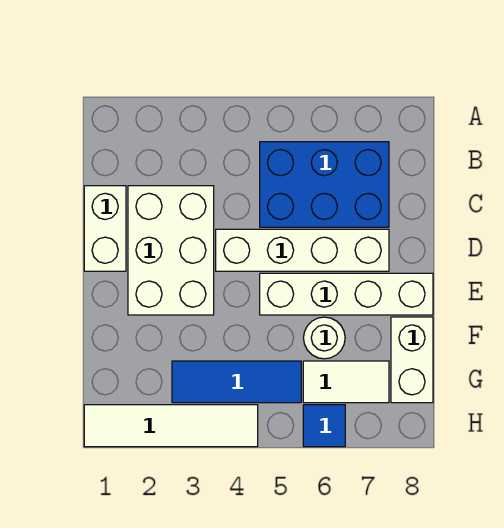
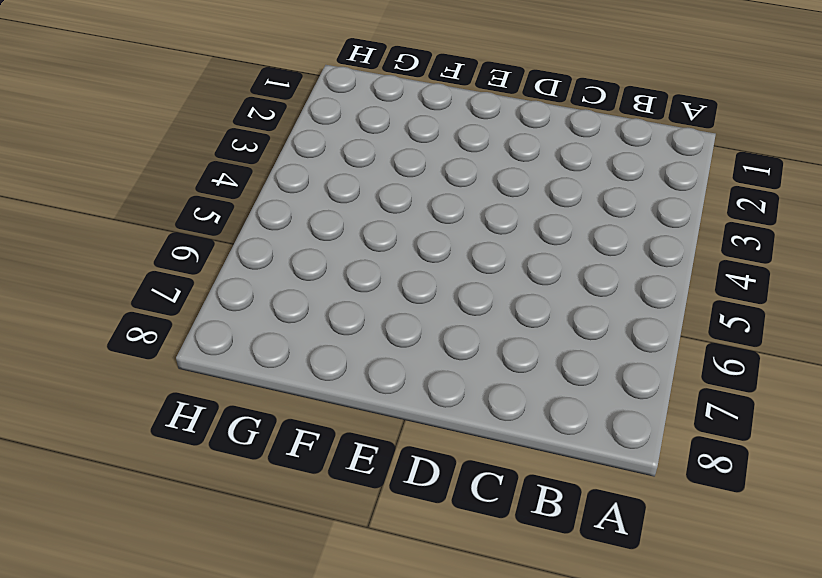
none -> blue 2x3 brick [260,142,389,227]
none -> white 1x2 brick [84,186,126,271]

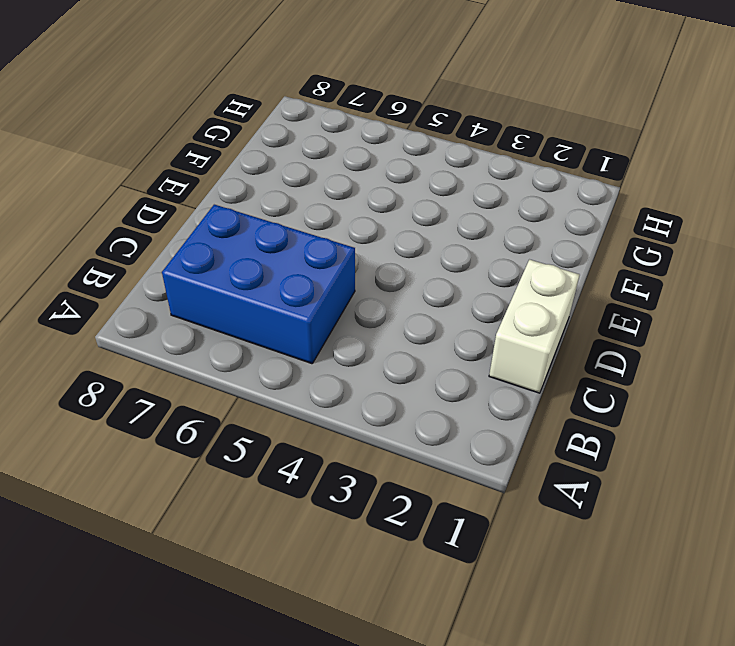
none -> white 2x3 brick [128,186,214,315]
none -> white 1x4 brick [216,229,389,271]

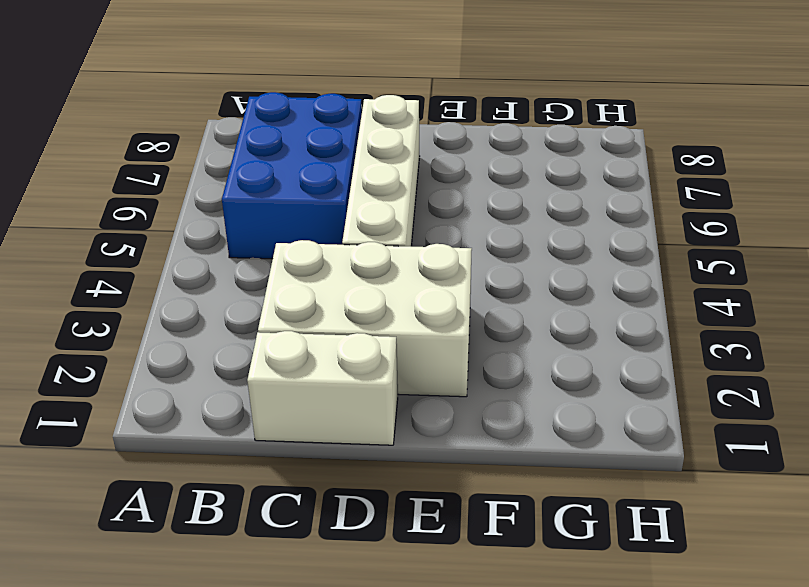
none -> white 1x4 brick [260,273,433,315]
none -> white 1x1 round brick [304,317,345,359]

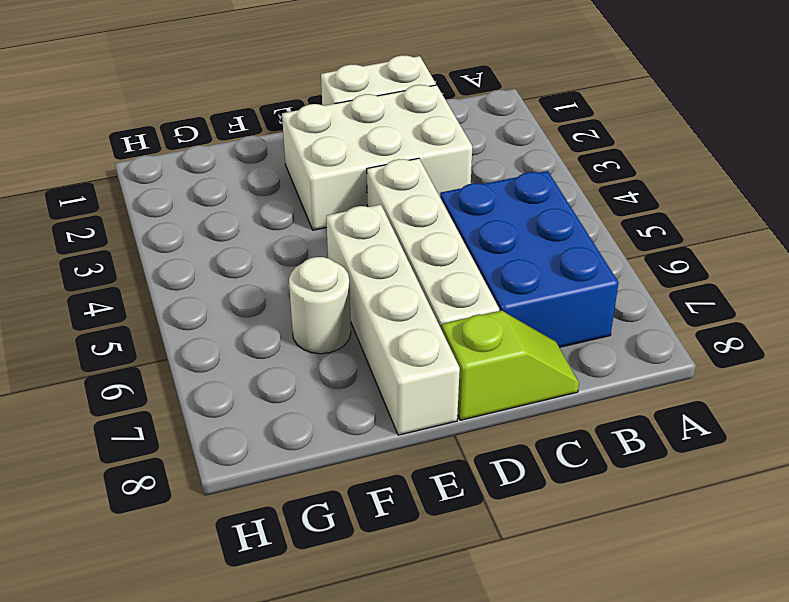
lime 1x2 slope [442,311,579,420] -> none
none -> white 1x2 brick [391,317,433,403]
none -> blue 1x3 tile [172,361,301,403]

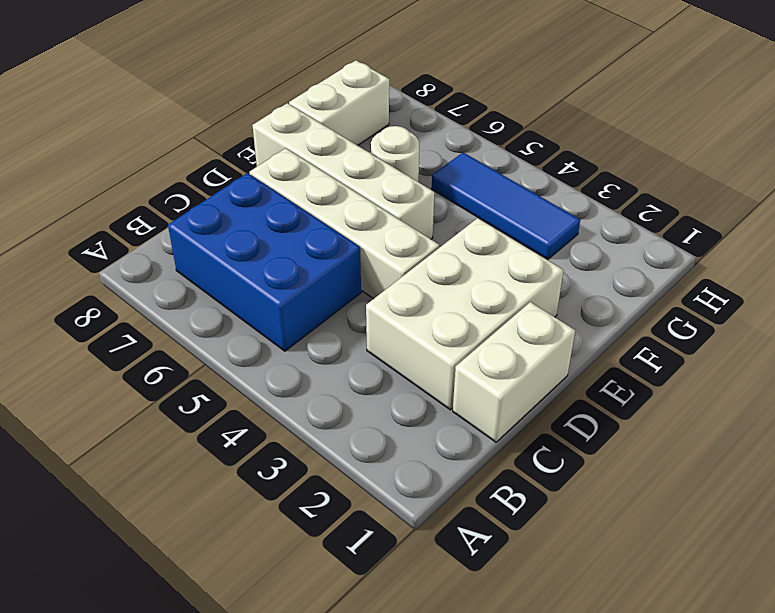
none -> white 1x2 tile [303,361,389,403]
none -> white 1x4 tile [84,405,258,447]

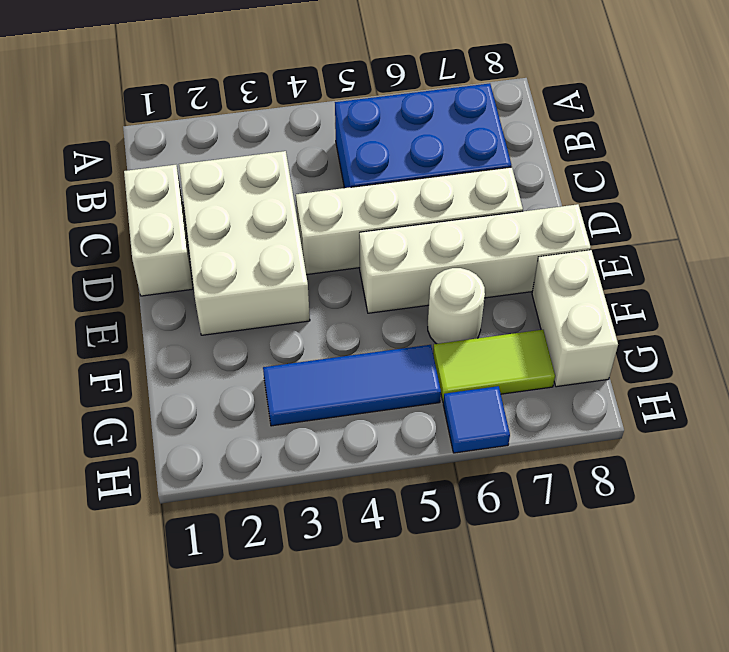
lime 1x2 tile [433,330,555,402] -> white 1x2 tile [303,361,389,403]
none -> white 1x4 tile [84,405,258,447]

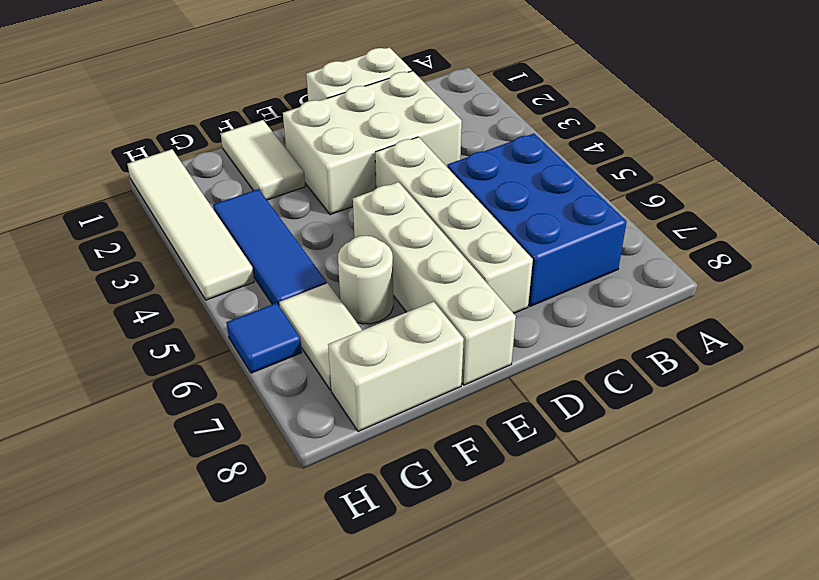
white 1x2 tile [221,120,305,200] -> none

